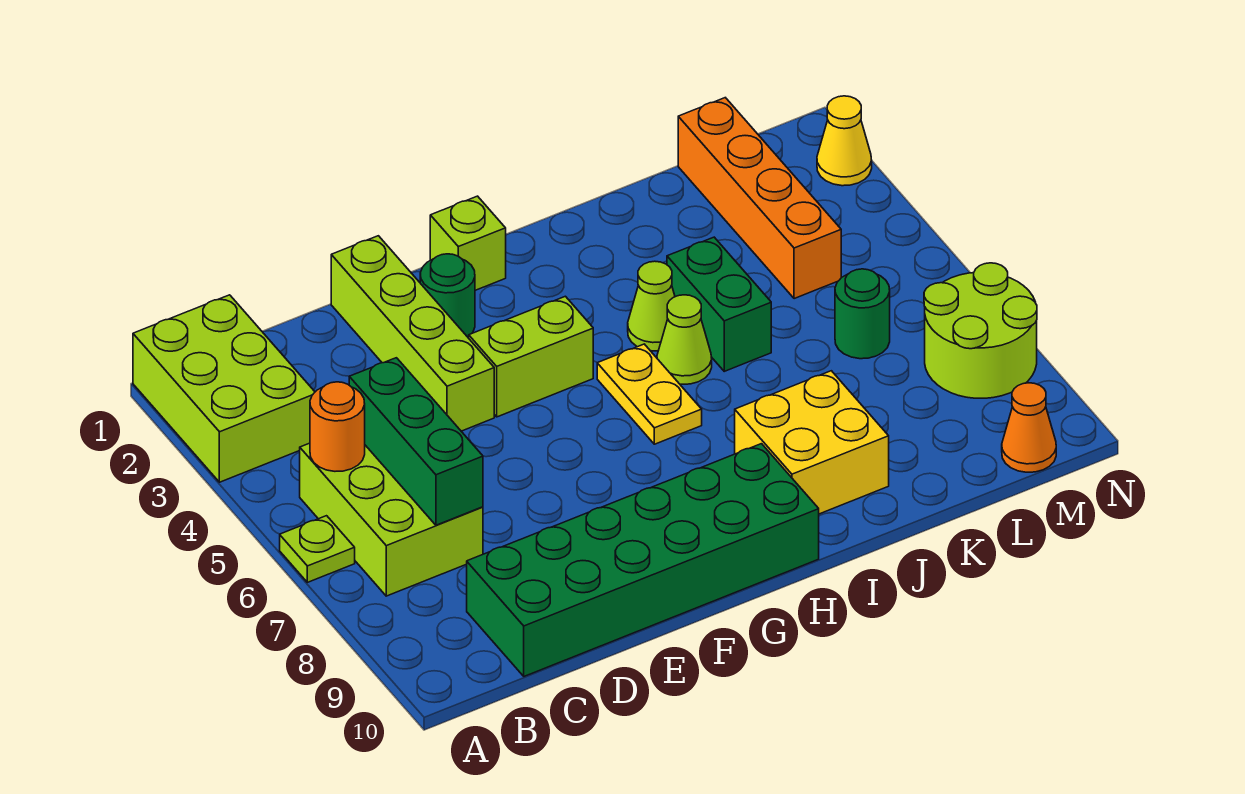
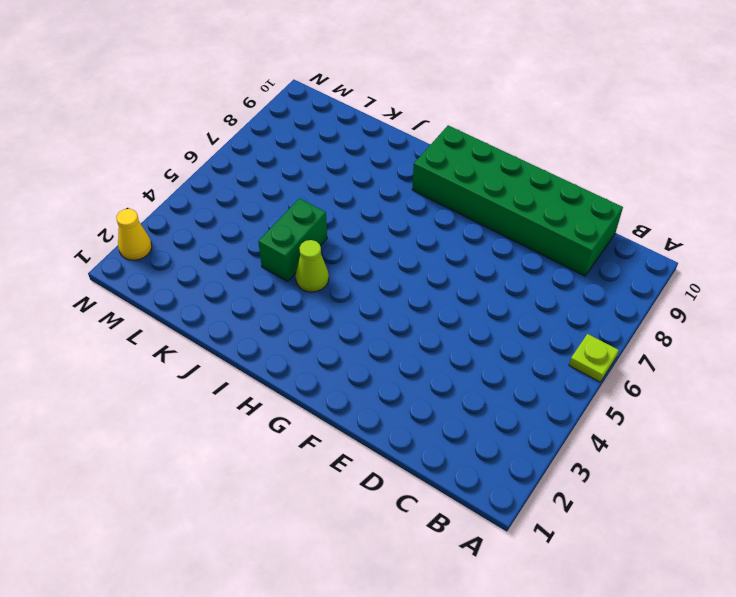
none -> lime 2x3 brick [133,295,315,482]
none -> lime 2x3 brick [300,443,483,596]
none -> lime 1x4 brick [331,236,494,431]

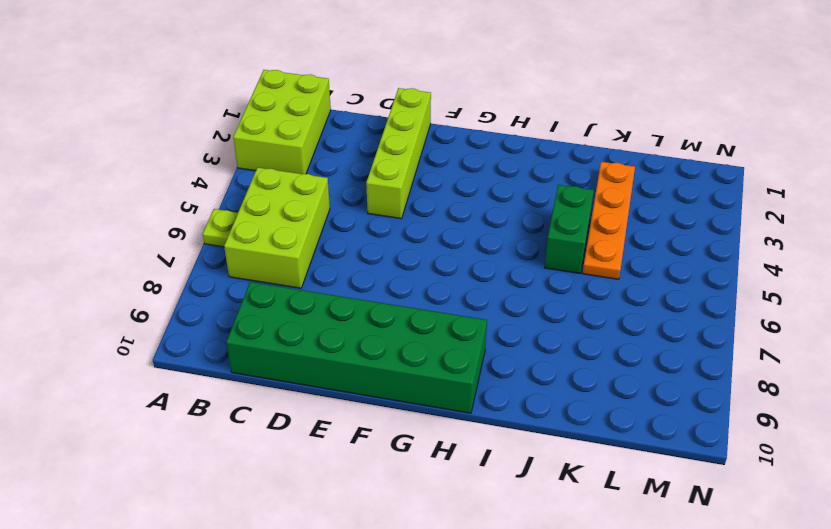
orange 1x4 plate [582,162,635,279] -> none
none -> green 1x1 round brick [420,254,475,337]
none -> lime 1x2 brick [469,296,593,417]
none -> lime 1x1 brick [430,196,506,290]

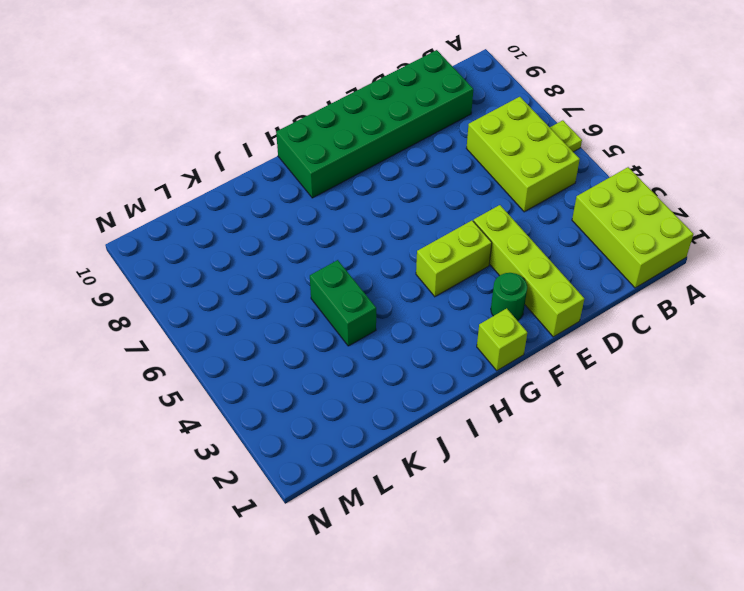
none -> yellow 1x2 plate [597,344,702,444]
none -> lime 1x1 cone [628,261,675,351]
none -> lime 1x1 cone [657,295,712,384]

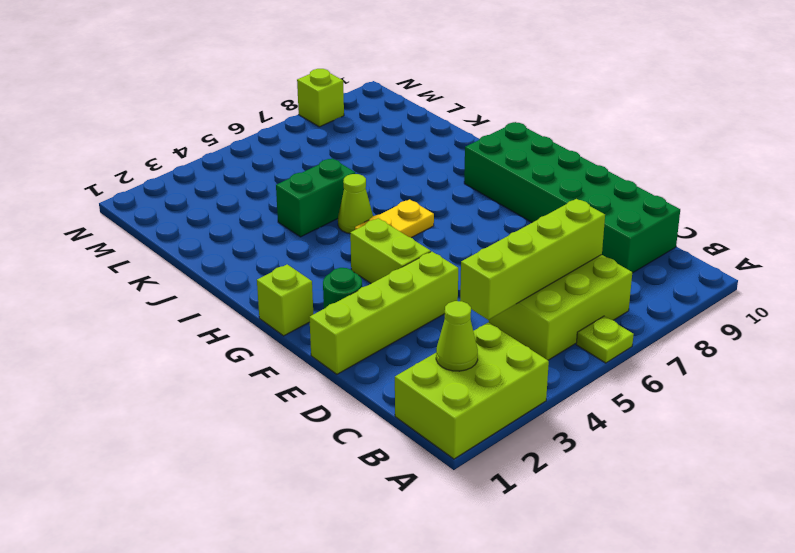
lime 1x1 cone [436,301,478,371] -> lime 1x1 cone moved to [628,261,675,351]
lime 1x4 brick [460,199,605,320] -> green 1x3 brick [349,358,483,525]
lime 1x1 brick [297,69,344,127] -> lime 2x2 round brick [924,263,1037,398]
none -> yellow 2x2 brick [735,371,889,514]
none -> orange 1x4 brick [678,98,841,299]
none -> green 1x1 round brick [835,269,890,359]

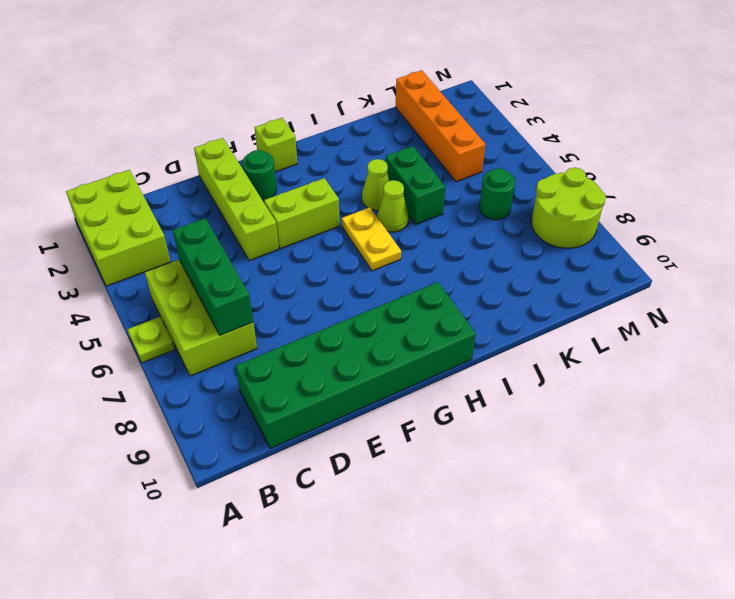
none -> yellow 2x2 brick [735,371,889,514]
none -> orange 1x1 cone [1002,383,1056,472]
none -> yellow 1x1 cone [817,96,872,186]

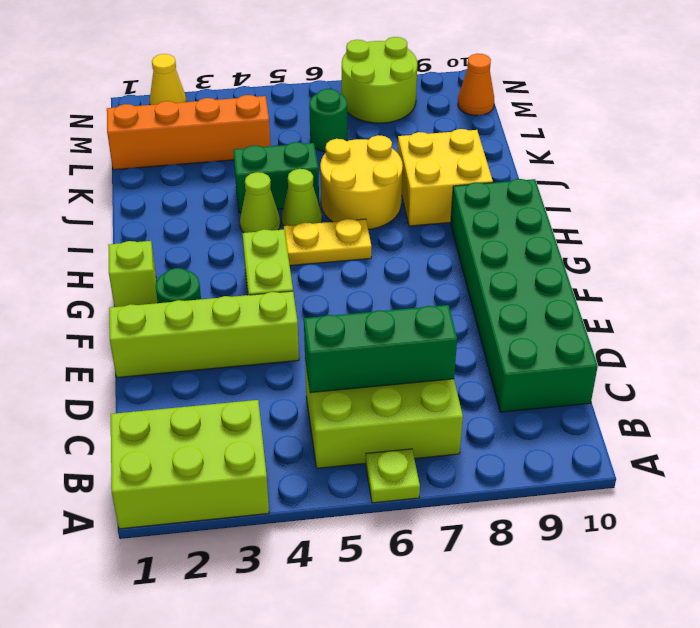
yellow 2x2 round brick [320,135,403,229] -> none
none -> orange 1x1 round brick [310,382,365,471]

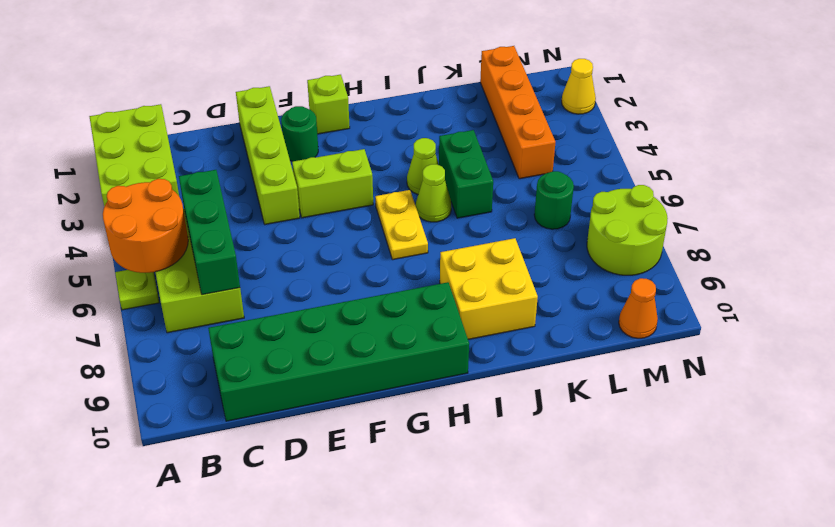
orange 2x2 round brick [103,179,188,273] -> orange 1x1 round brick [310,382,365,471]

